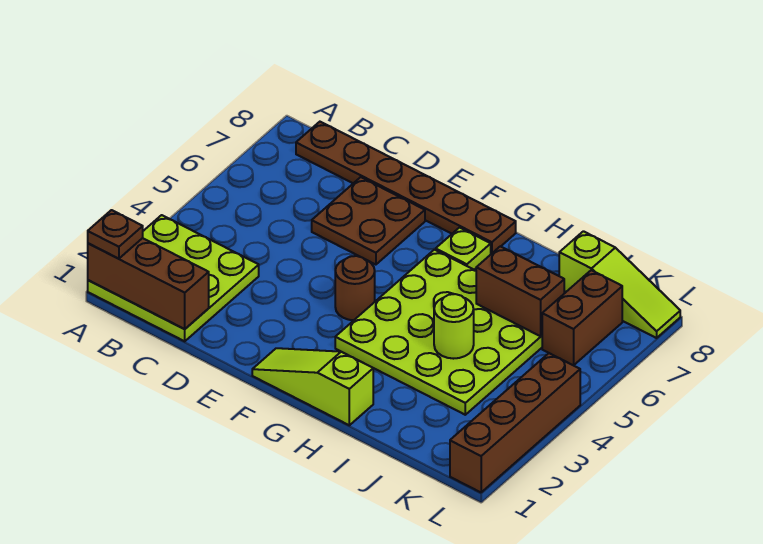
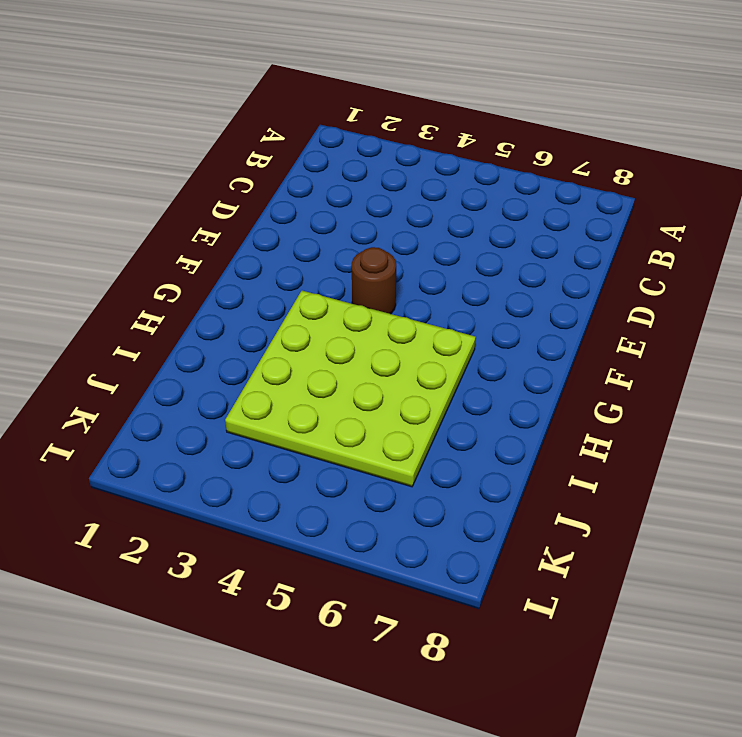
none -> lime 3x3 plate [88,215,259,341]
none -> brown 1x6 plate [296,122,516,254]
none -> brown 2x2 plate [312,177,425,265]

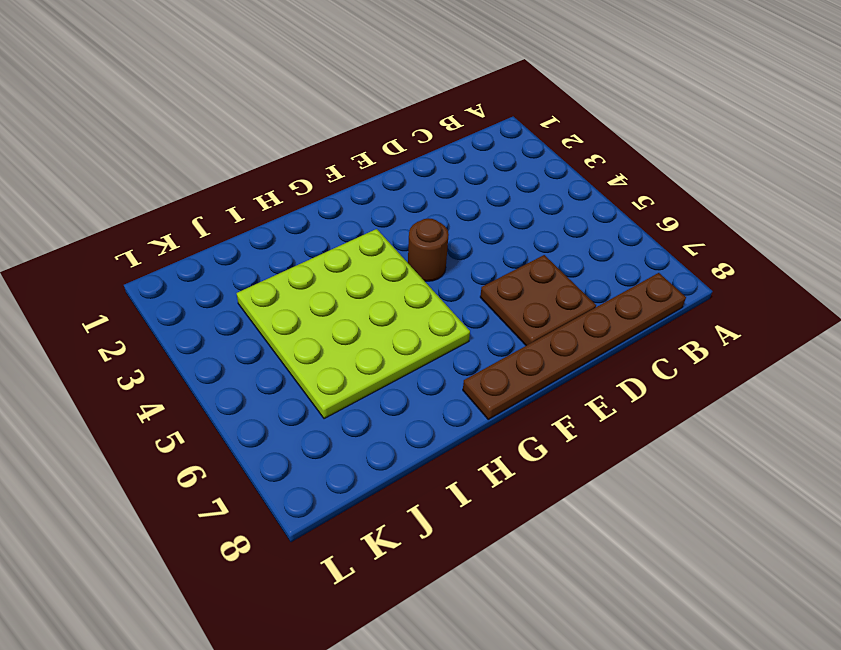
none -> lime 3x3 plate [88,215,259,341]
none -> lime 1x3 slope [252,348,373,425]
none -> lime 1x1 plate [436,228,491,270]

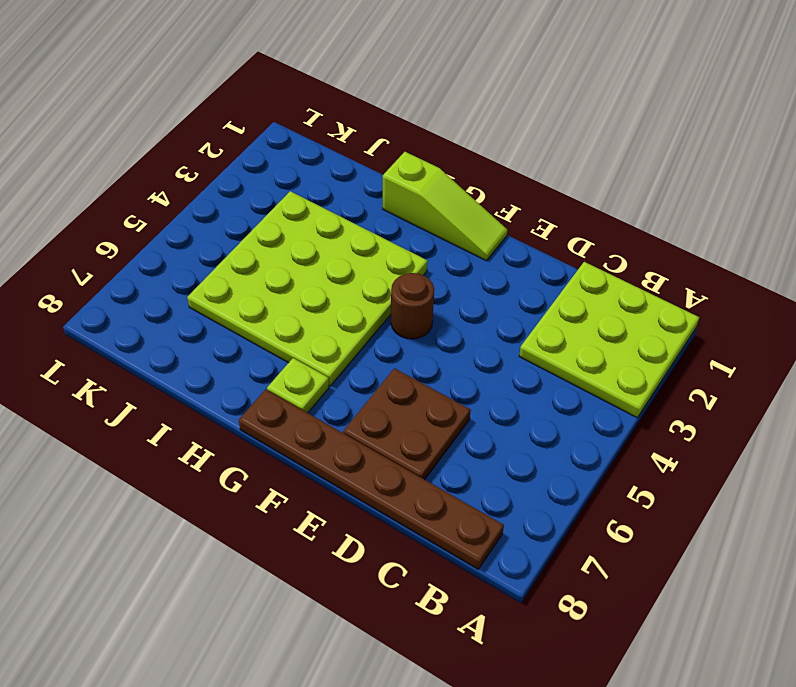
none -> lime 1x3 slope [559,231,680,338]
none -> brown 1x2 brick [542,270,622,365]
none -> brown 1x4 brick [450,353,580,492]

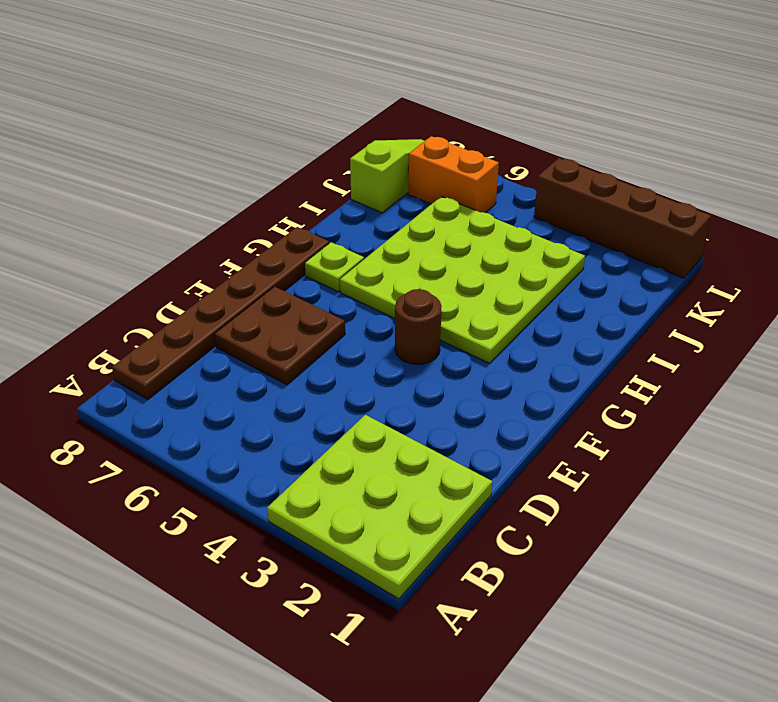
orange 1x2 brick [408,136,499,213] -> brown 1x2 brick [542,270,622,365]
none -> lime 1x3 slope [252,348,373,425]
none -> brown 1x3 brick [88,238,209,329]
none -> lime 1x1 round brick [434,294,474,359]

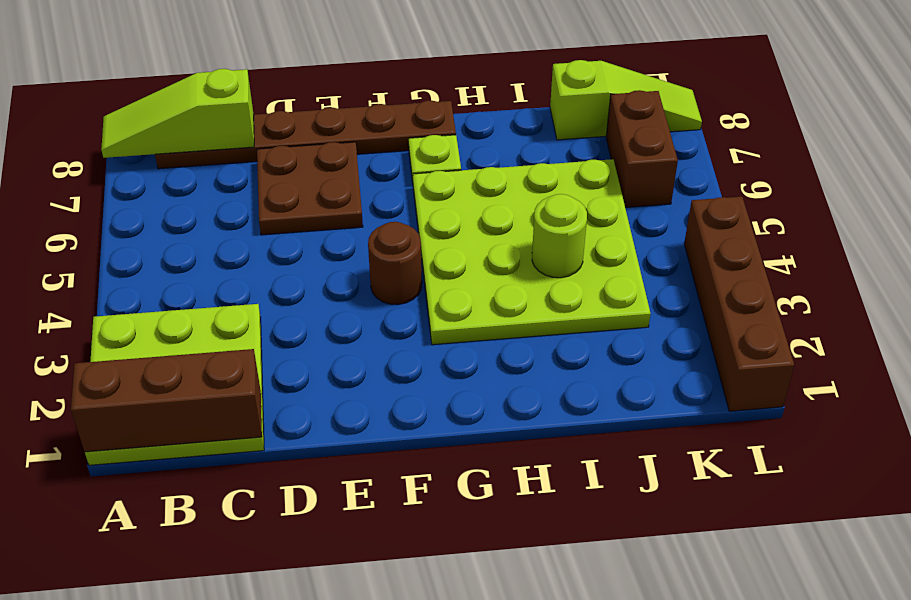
lime 1x3 slope [101,69,254,158] -> lime 1x3 slope moved to [252,348,373,425]
none -> brown 1x2 brick [476,246,564,336]
none -> brown 1x1 plate [88,210,143,259]

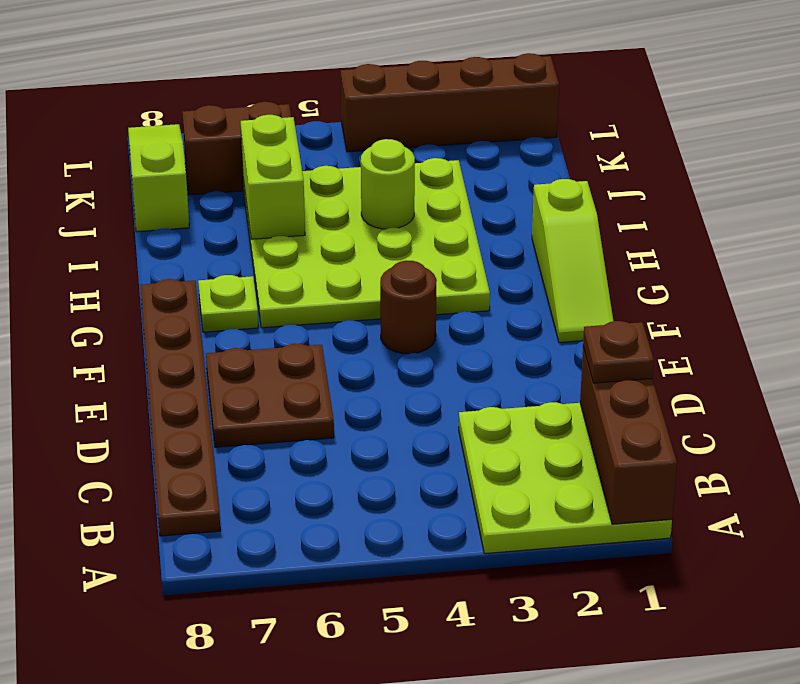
brown 1x1 plate [583,321,654,383] -> brown 1x1 plate moved to [88,210,143,259]
lime 1x2 brick [241,115,305,239] -> brown 1x2 brick [476,246,564,336]

